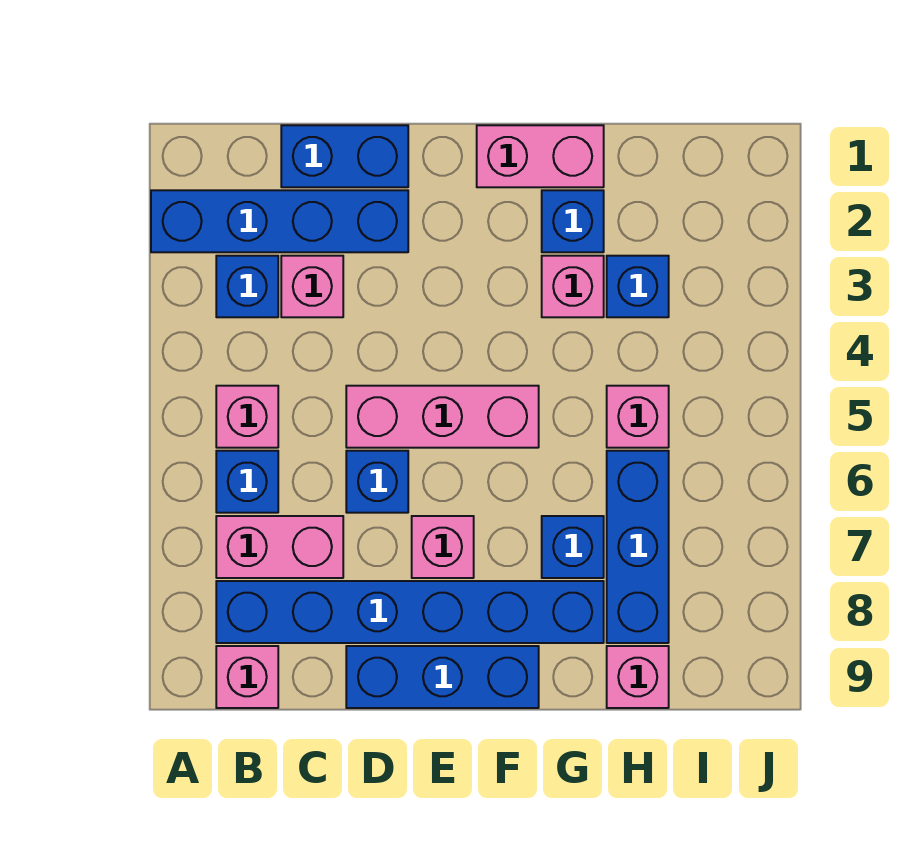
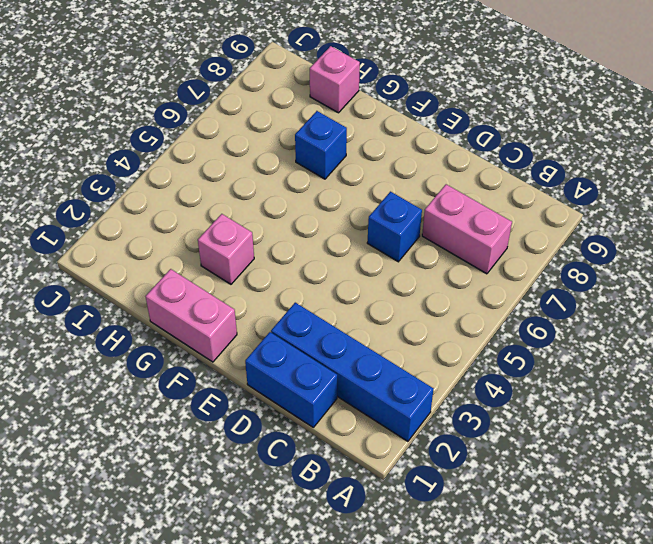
none -> blue 1x1 brick [216,256,278,317]
none -> pink 1x1 brick [216,386,278,448]
none -> blue 1x1 brick [216,451,278,513]

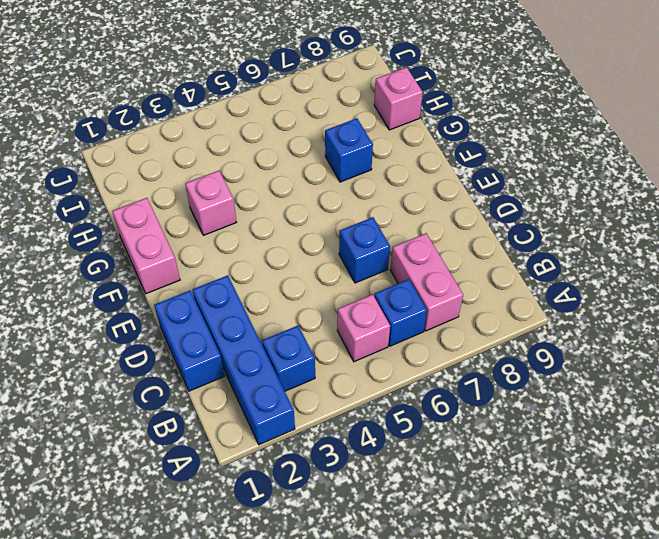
none -> blue 1x6 brick [216,581,604,643]
none -> pink 1x1 brick [216,646,278,708]
none -> pink 1x1 brick [281,256,343,317]

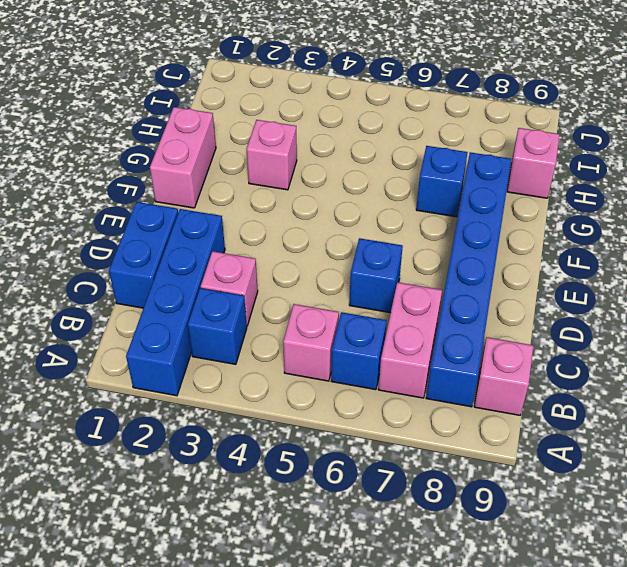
none -> pink 1x3 brick [346,386,539,448]
none -> blue 1x3 brick [346,646,539,708]
none -> pink 1x1 brick [412,516,474,578]

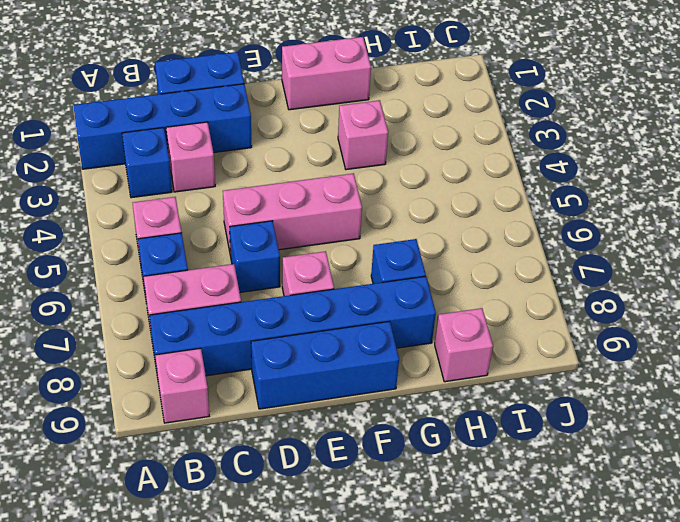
none -> blue 1x1 brick [542,190,604,252]
none -> blue 1x1 brick [607,256,669,317]
none -> pink 1x1 brick [607,386,669,448]

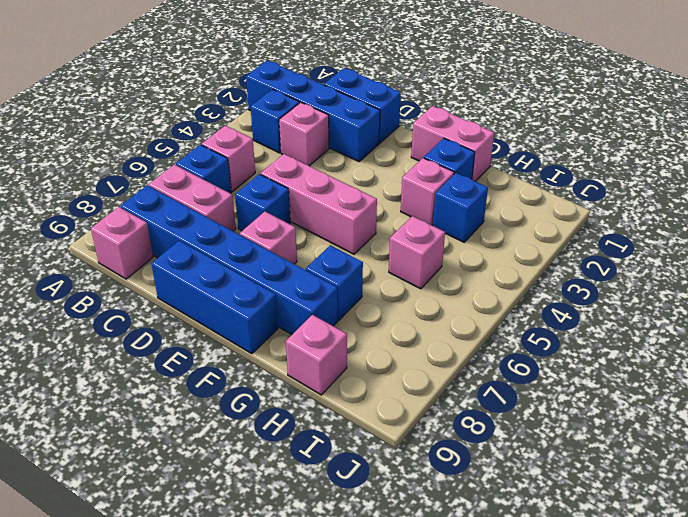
none -> blue 1x3 brick [607,451,669,643]

